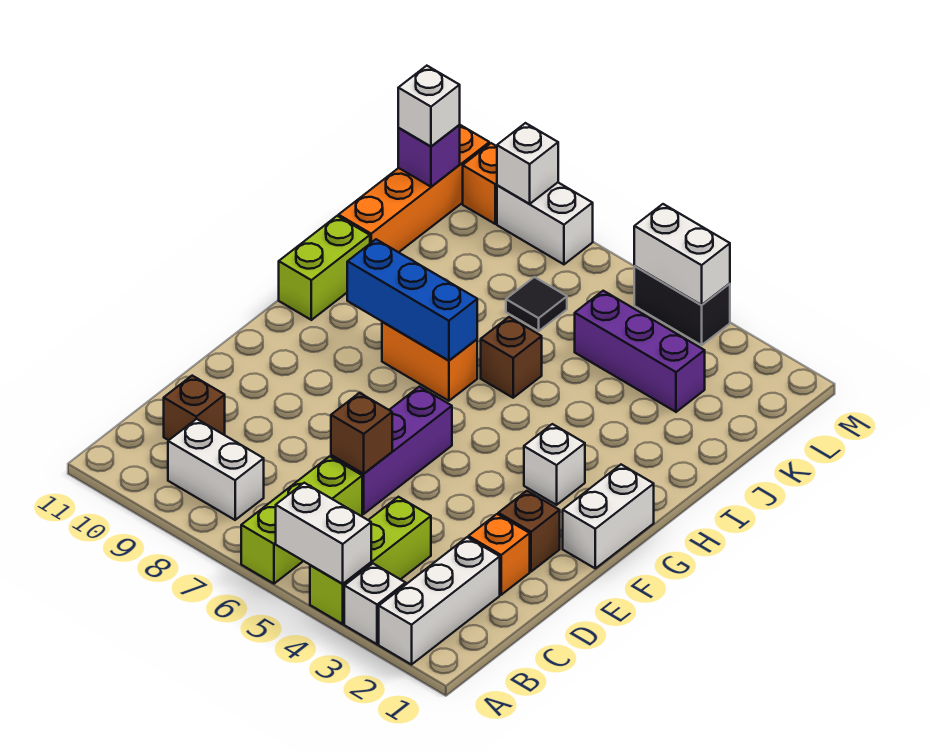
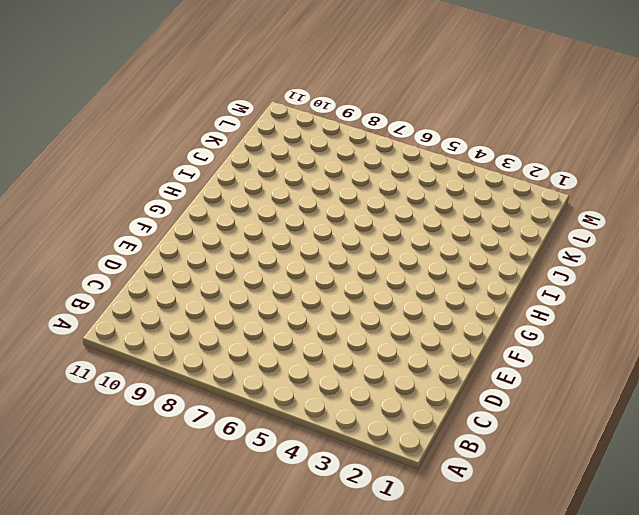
none -> white 1x3 brick [379,537,500,665]
none -> white 1x1 brick [344,564,406,644]
none -> lime 1x3 brick [310,497,431,624]

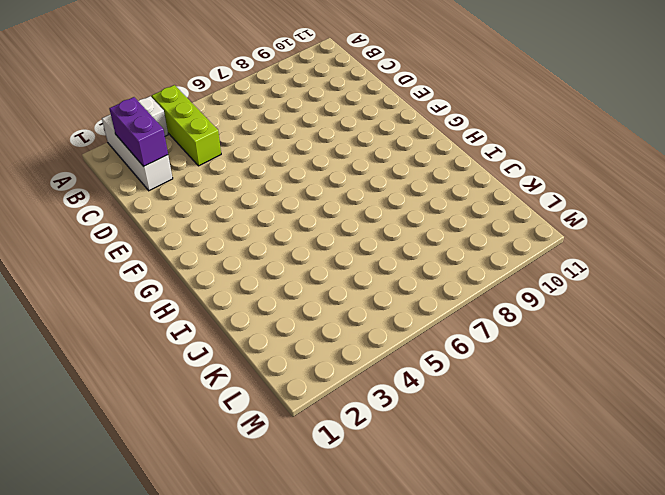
purple 1x2 brick [109,97,168,166] -> none
none -> lime 1x3 brick [241,456,362,584]
none -> white 1x2 brick [168,419,264,520]
none -> brown 1x1 brick [164,376,225,440]

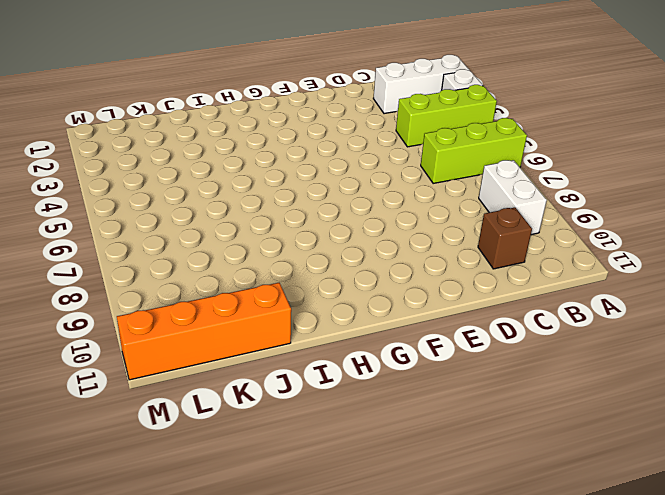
none -> orange 1x1 brick [469,514,530,595]
none -> purple 1x3 brick [331,387,452,514]
none -> brown 1x1 brick [498,491,560,572]

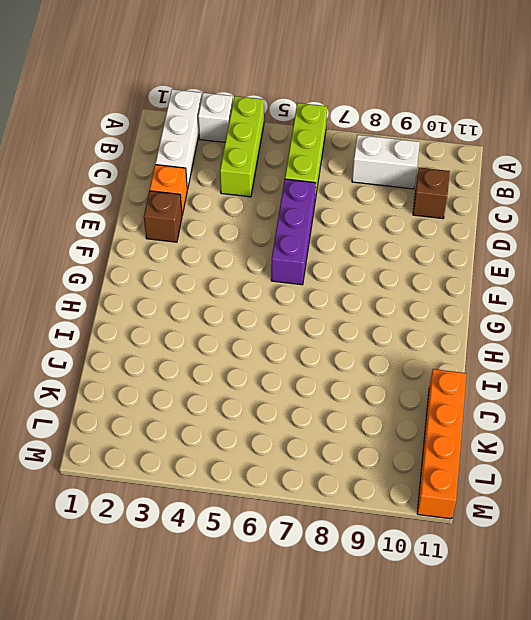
none -> white 1x2 brick [563,465,654,568]
none -> white 1x1 brick [524,424,585,505]
none -> orange 1x2 brick [382,322,477,401]

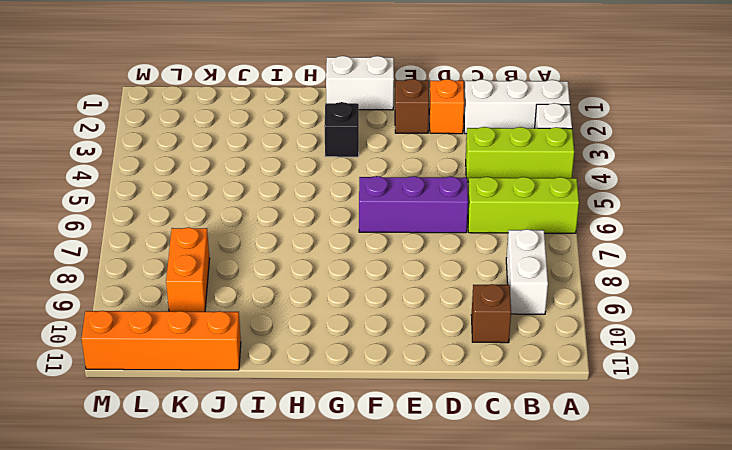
black 1x1 brick [324,102,359,157] -> white 1x1 brick [524,424,585,505]
orange 1x2 brick [166,227,210,312] -> orange 1x2 brick moved to [382,322,477,401]
none -> lime 1x2 brick [279,216,370,320]
none -> brown 1x1 brick [481,317,542,398]
none -> purple 1x3 brick [575,291,705,412]

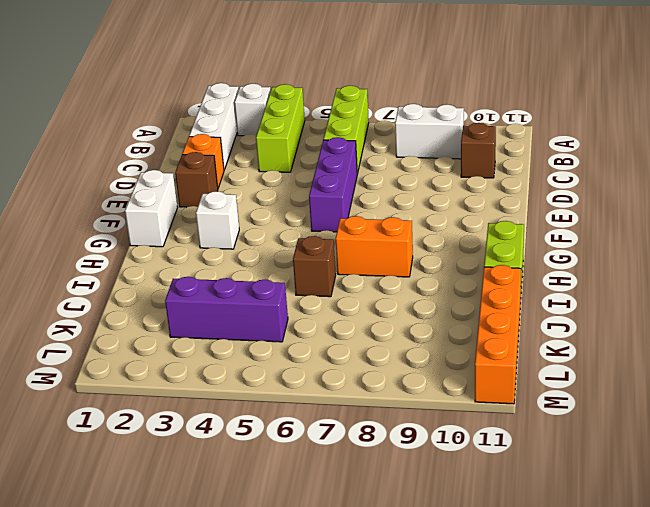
none -> black 1x1 tile [506,277,567,331]
none -> black 1x2 brick [634,266,730,345]
none -> white 1x2 brick [497,183,593,264]

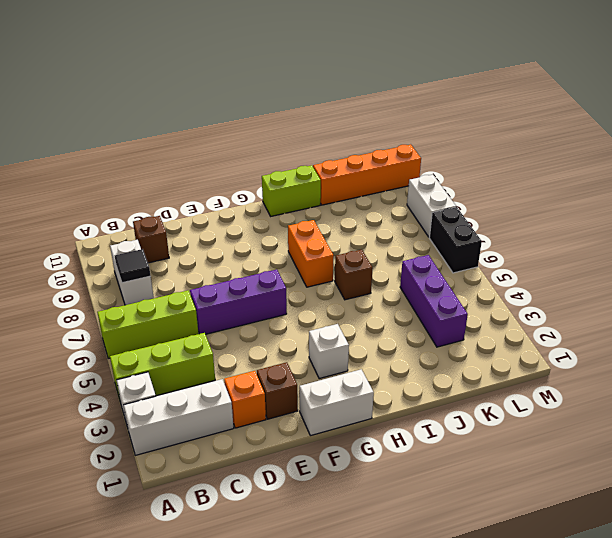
black 1x1 tile [115,249,151,283] -> black 1x1 tile moved to [506,277,567,331]
black 1x2 brick [429,207,482,273] -> black 1x2 brick moved to [634,266,730,345]
none -> orange 1x1 brick [463,143,497,224]
none -> white 1x2 brick [276,483,371,584]
none -> brown 1x1 brick [331,393,392,474]

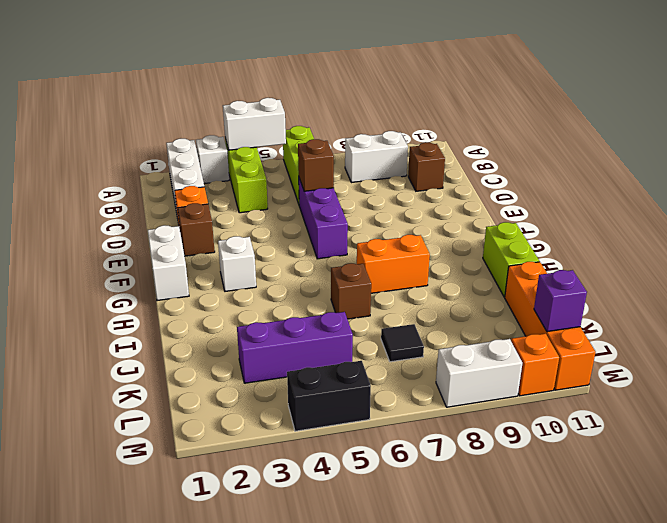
none -> blue 1x3 brick [347,239,477,360]
none -> white 1x2 brick [634,204,730,305]
none -> white 1x1 brick [497,123,558,204]

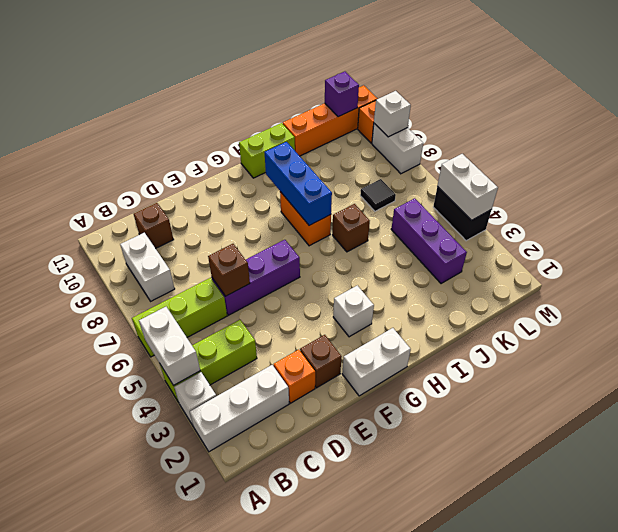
none -> white 1x1 brick [398,66,460,146]

